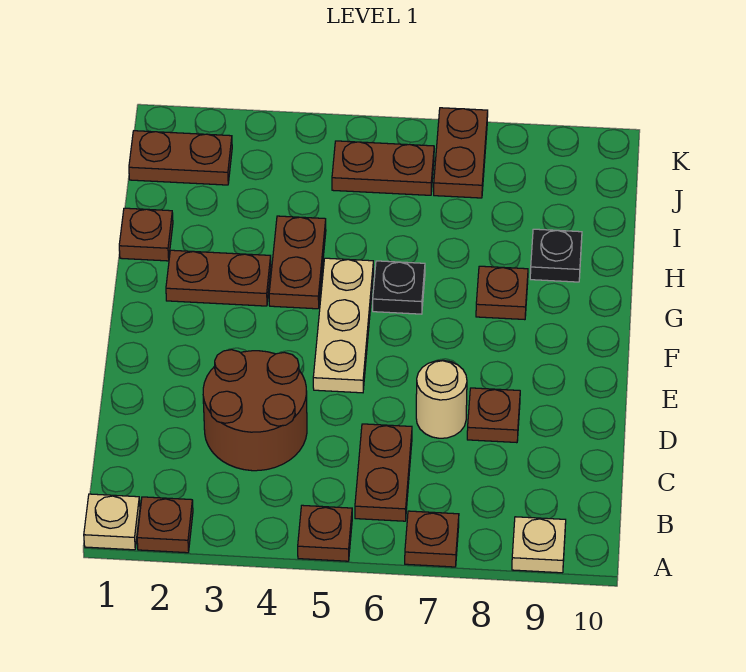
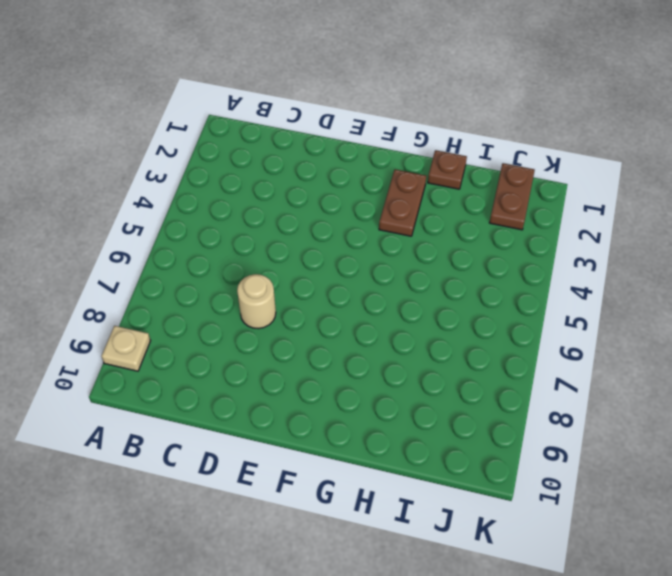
none -> tan 1x1 plate [84,494,140,550]
none -> brown 1x1 plate [137,497,193,553]
none -> brown 1x1 plate [298,505,352,561]

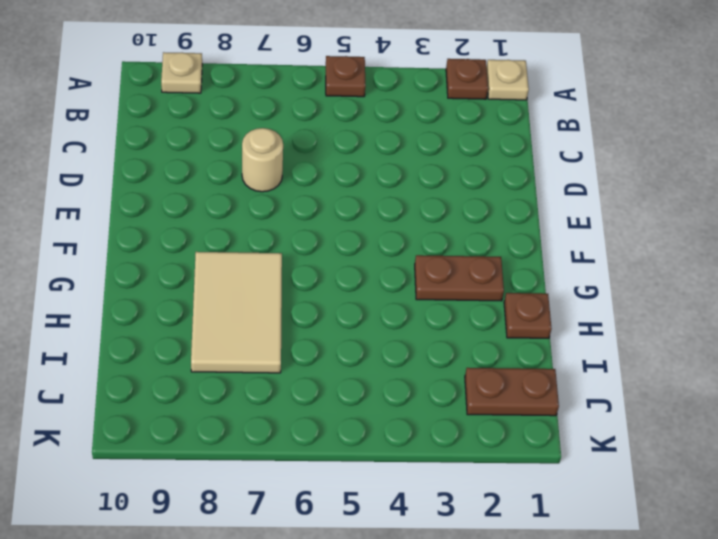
tan 2x3 tile [191,252,282,373] -> brown 1x1 plate [476,266,528,320]
none -> brown 1x1 plate [405,511,459,567]
none -> brown 1x2 plate [355,424,412,521]
none -> brown 2x2 round brick [203,350,307,471]

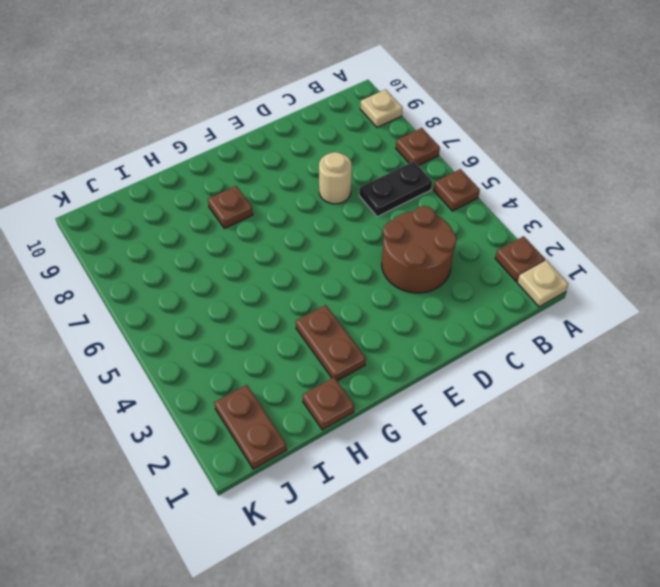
black 1x2 plate [359,161,432,217] -> brown 1x2 plate [355,424,412,521]
none -> brown 1x1 plate [467,388,520,443]
none -> tan 1x3 plate [313,258,373,393]
none -> brown 1x2 plate [269,216,326,309]

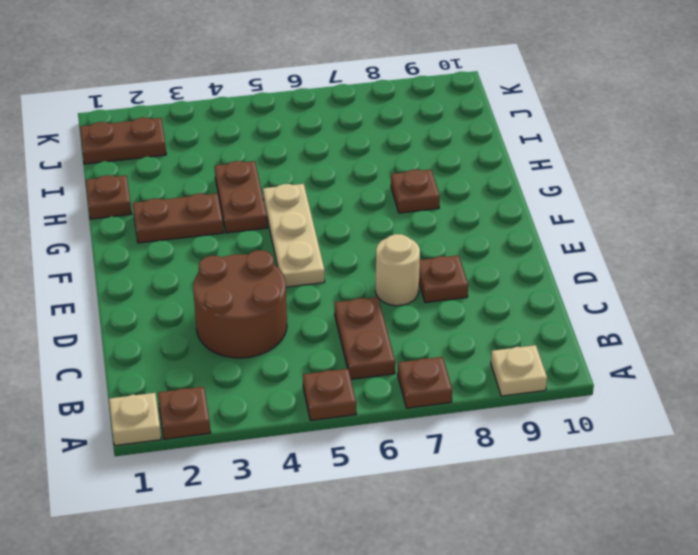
none -> black 1x1 plate [373,261,425,314]
none -> black 1x1 plate [530,229,582,282]
none -> brown 1x2 plate [332,141,434,195]

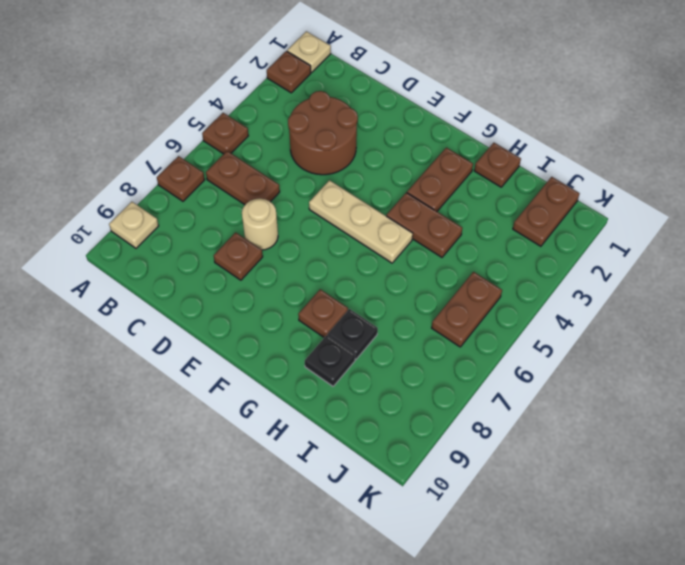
black 1x1 plate [328,309,378,359] -> black 1x1 plate moved to [373,261,425,314]
none -> brown 1x2 plate [434,108,488,198]

